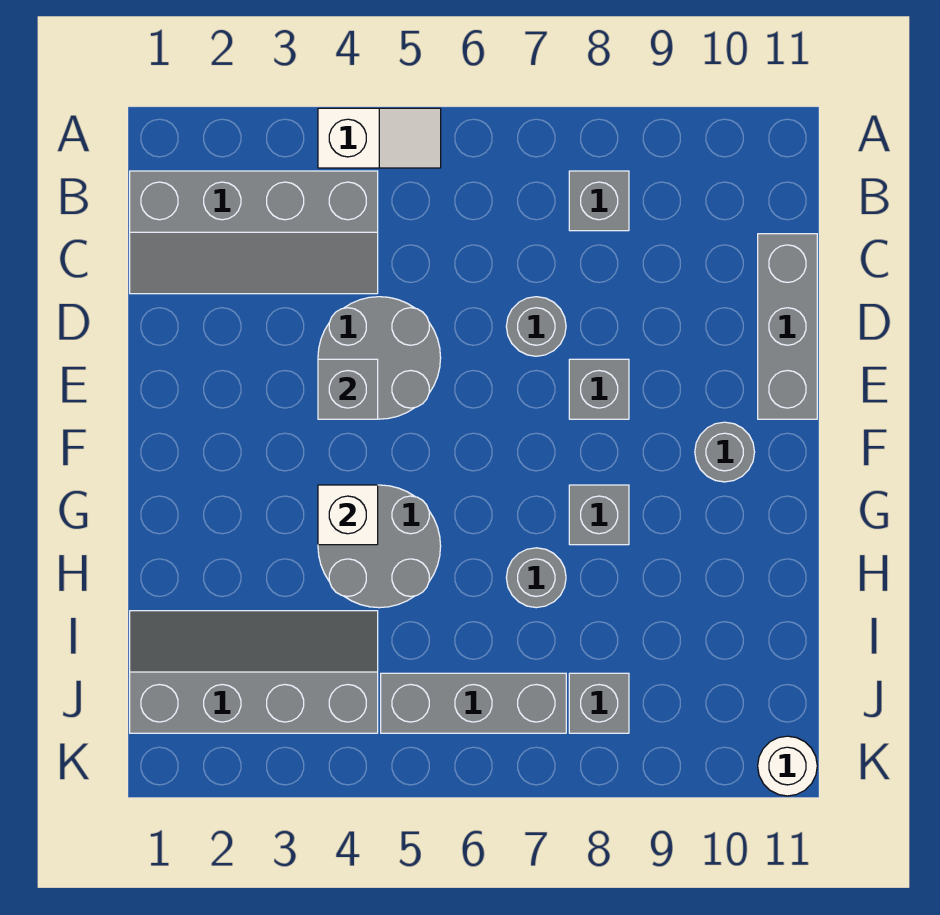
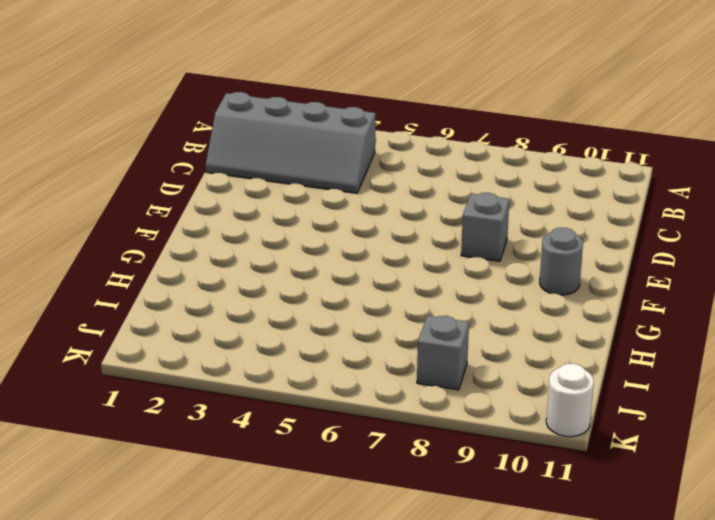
none -> white 1x2 slope [318,108,441,168]
none -> grey 1x1 brick [569,171,629,231]
none -> grey 1x3 brick [758,234,817,419]

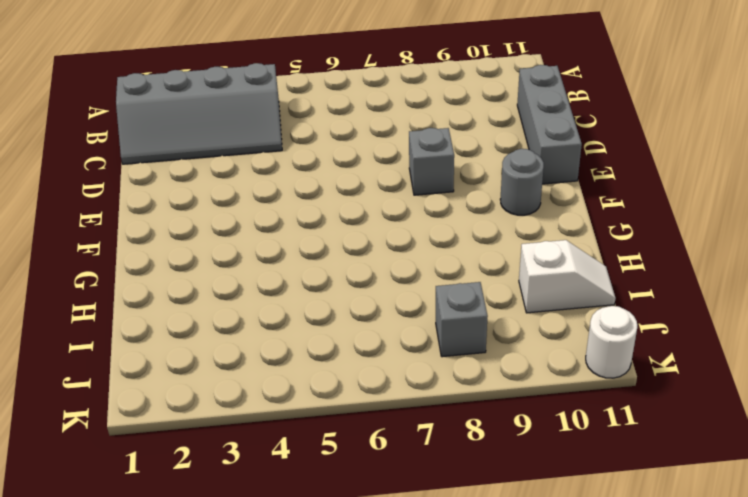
white 1x2 slope [519,240,616,313] -> white 1x2 slope moved to [318,108,441,168]
none -> grey 1x1 brick [569,171,629,231]
none -> grey 2x2 round brick [318,297,441,419]
none -> grey 1x1 round brick [506,297,566,356]

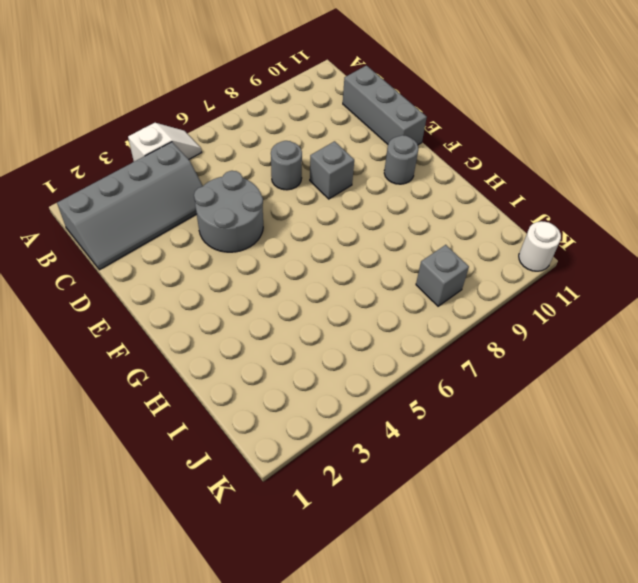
none -> grey 1x1 brick [569,171,629,231]
none -> grey 2x2 round brick [318,485,441,608]
none -> grey 1x1 brick [569,485,629,545]

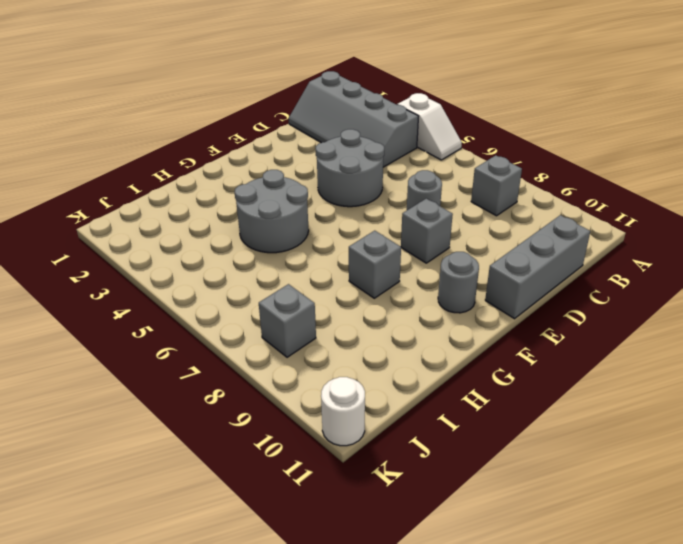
none -> grey 1x1 round brick [506,548,566,608]
none -> grey 2x4 slope [130,611,378,733]
none -> grey 1x3 brick [381,673,566,733]

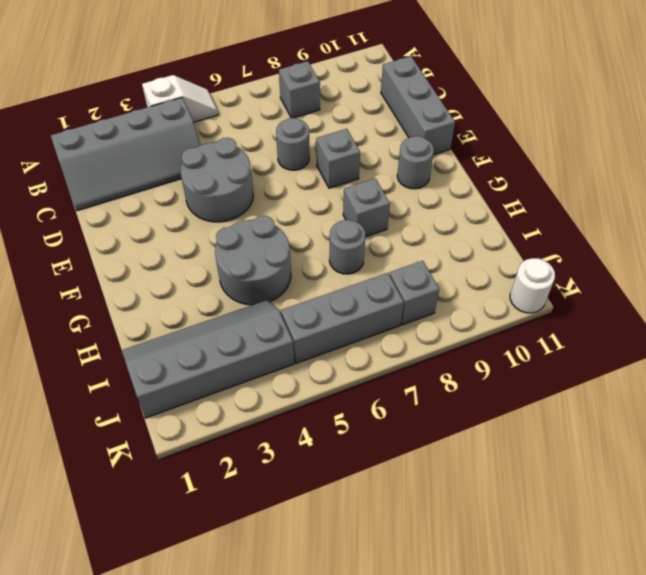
none -> grey 1x1 brick [318,359,378,419]
none -> white 1x1 brick [318,485,378,545]

